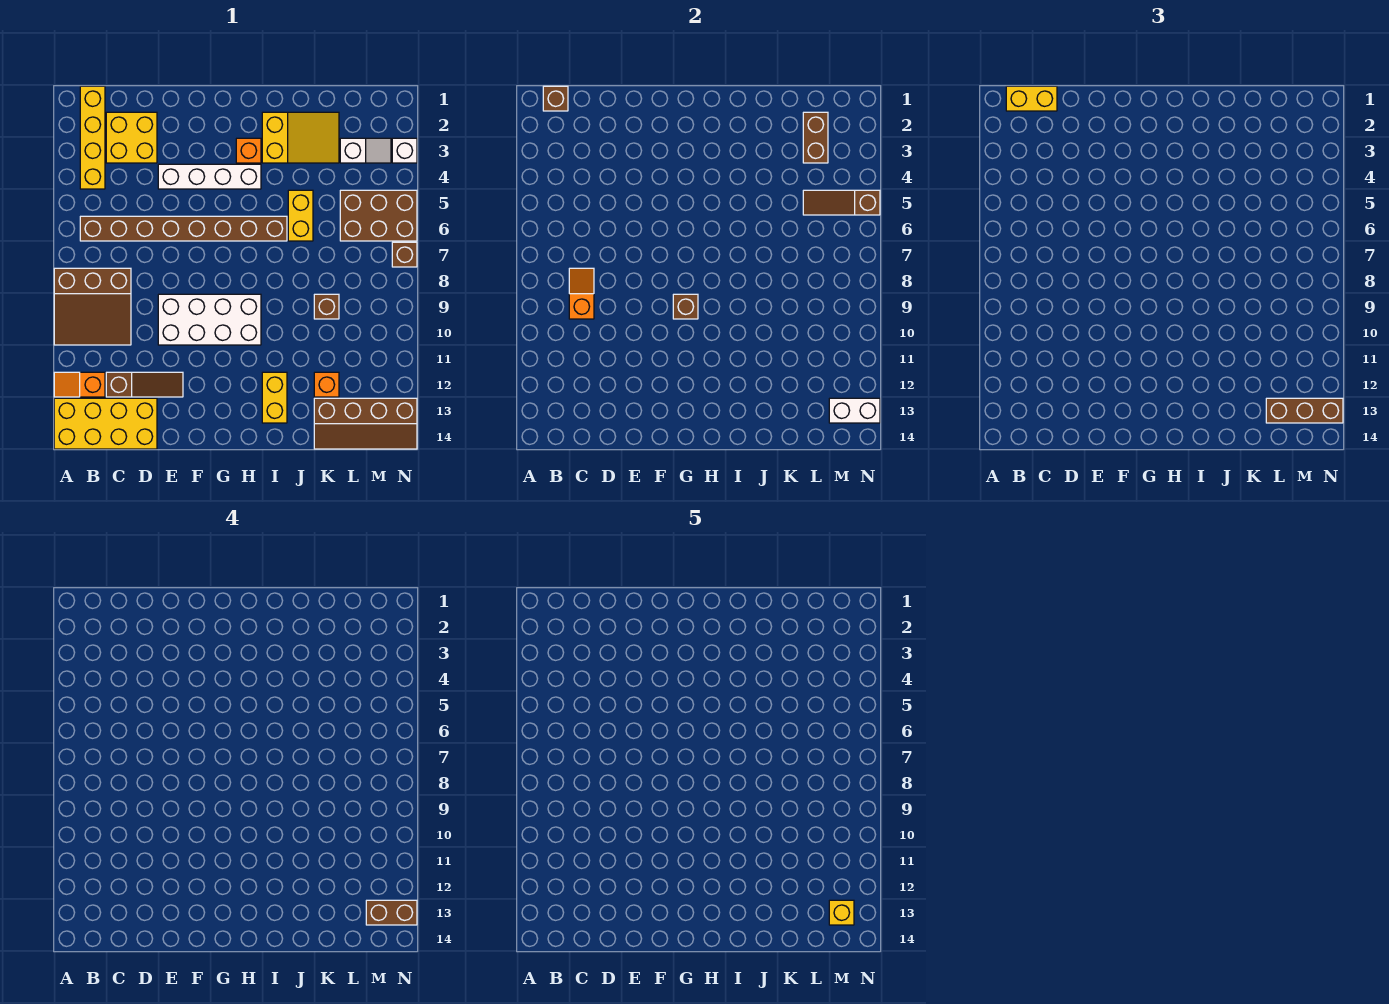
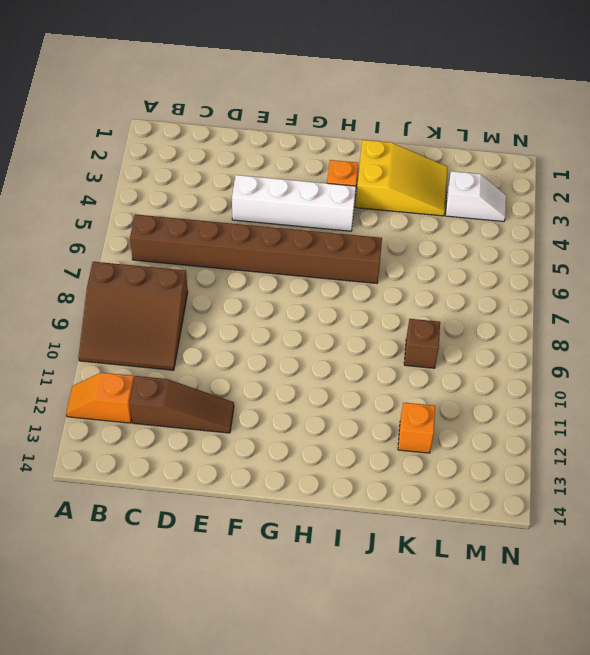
none -> yellow 2x4 brick [54,398,157,449]
none -> yellow 1x4 brick [80,86,105,189]
none -> yellow 2x2 brick [106,112,157,163]
none -> white 2x4 brick [158,294,261,345]

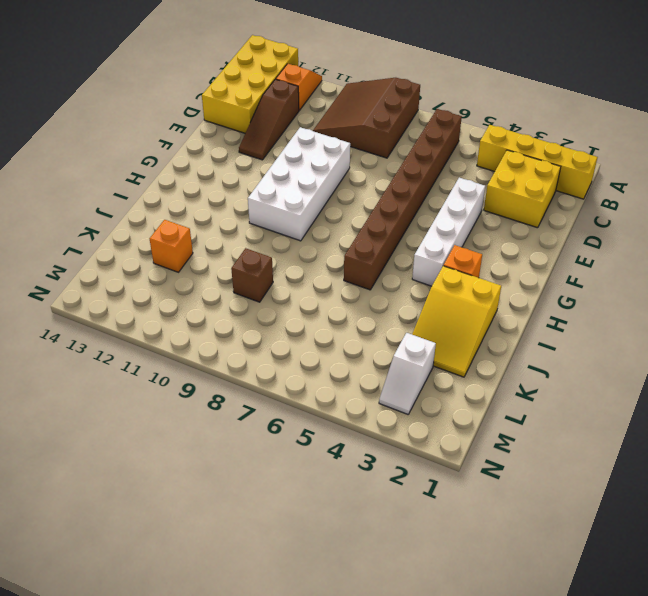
none -> yellow 1x2 brick [262,372,287,423]
none -> yellow 1x2 brick [288,190,313,241]
none -> brown 2x4 slope [314,398,417,449]
none -> brown 2x3 brick [340,190,417,241]

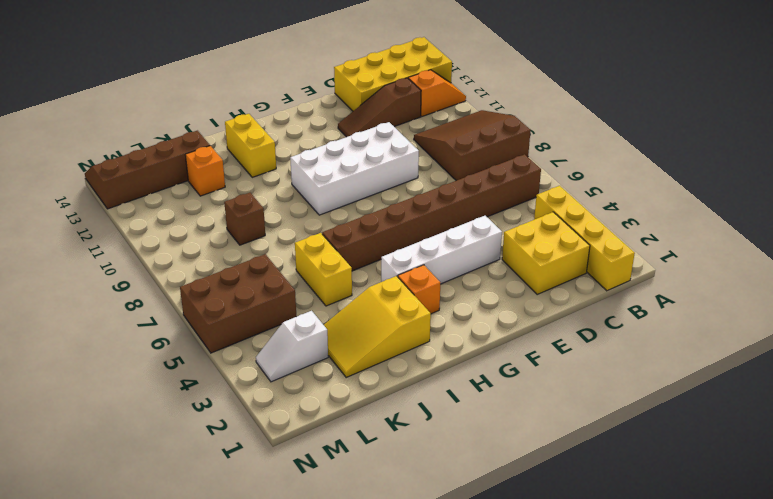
none -> white 1x1 brick [392,138,417,163]
none -> brown 1x1 brick [392,242,417,267]
none -> brown 1x1 brick [543,86,568,111]
none -> orange 1x2 slope [569,268,594,319]

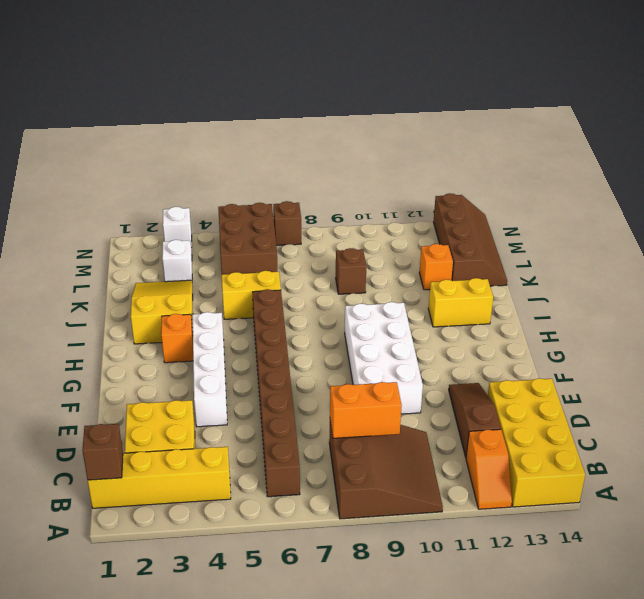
orange 1x2 brick [330,382,402,438] -> orange 1x2 slope [569,268,594,319]
none -> brown 1x1 brick [673,294,698,319]
none -> brown 1x2 brick [803,112,828,163]
none -> brown 1x3 slope [803,190,880,215]
none -> white 1x2 brick [829,398,880,423]

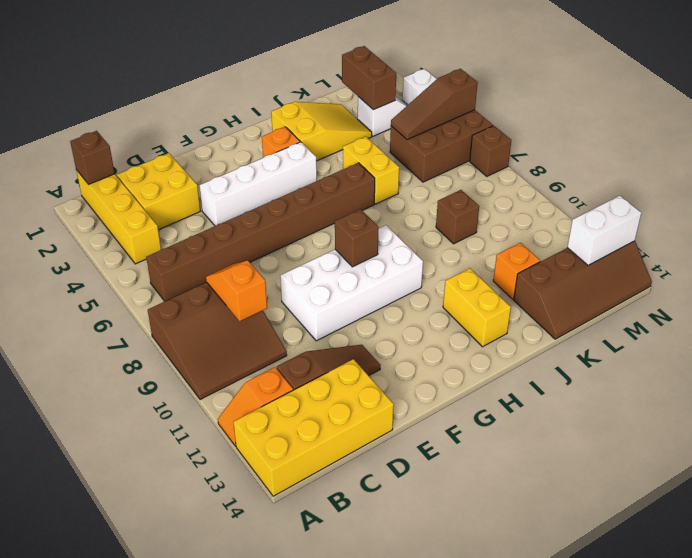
none -> yellow 1x2 brick [1006,86,1057,111]
none -> brown 1x3 brick [1266,398,1343,423]
none -> brown 1x2 brick [366,900,417,925]
none -> yellow 1x1 brick [829,900,854,925]

